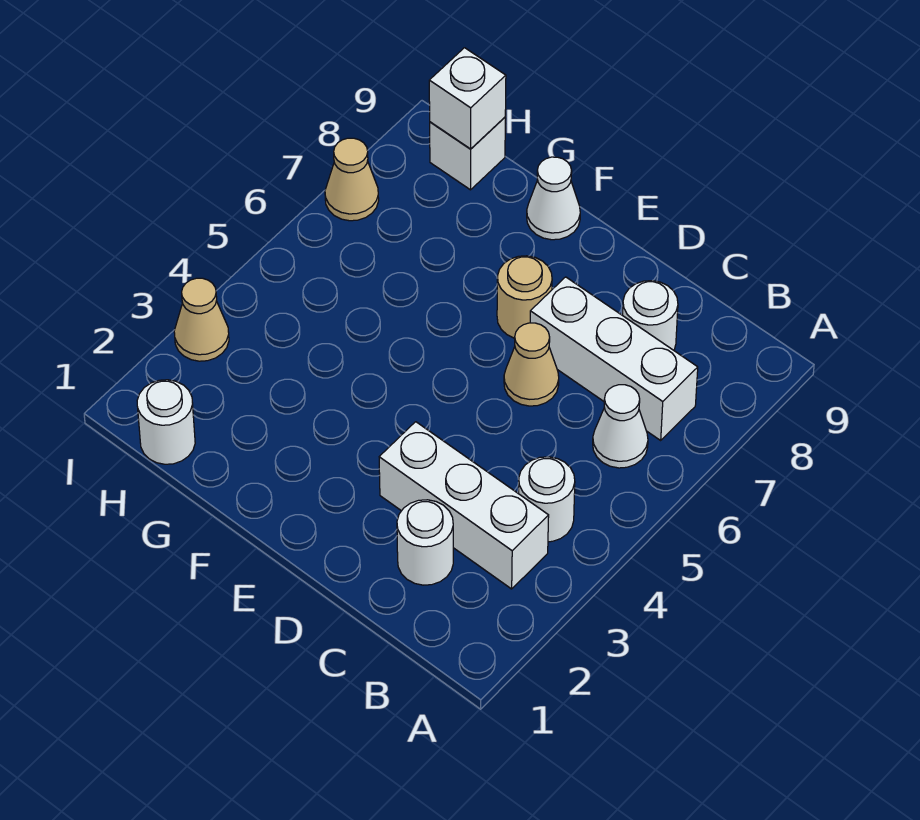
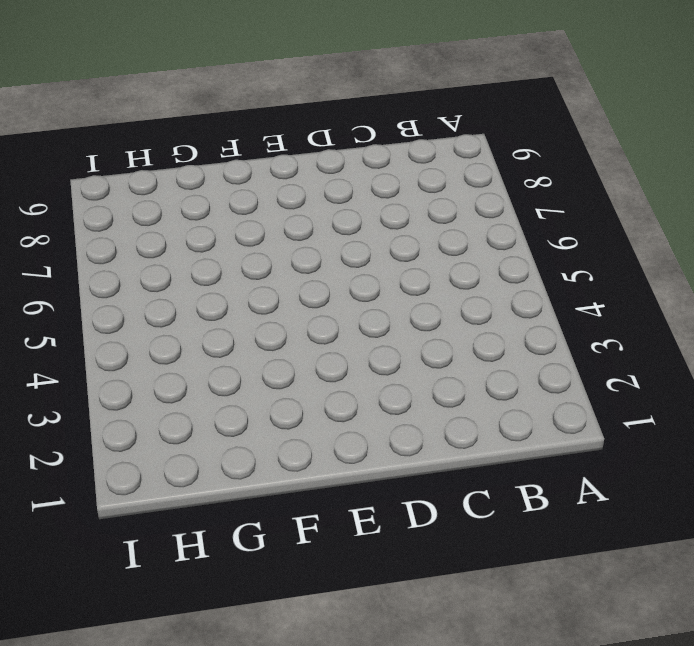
none -> white 1x3 brick [379,422,549,589]
none -> white 1x1 round brick [519,457,575,542]
none -> white 1x1 cone [593,385,648,468]

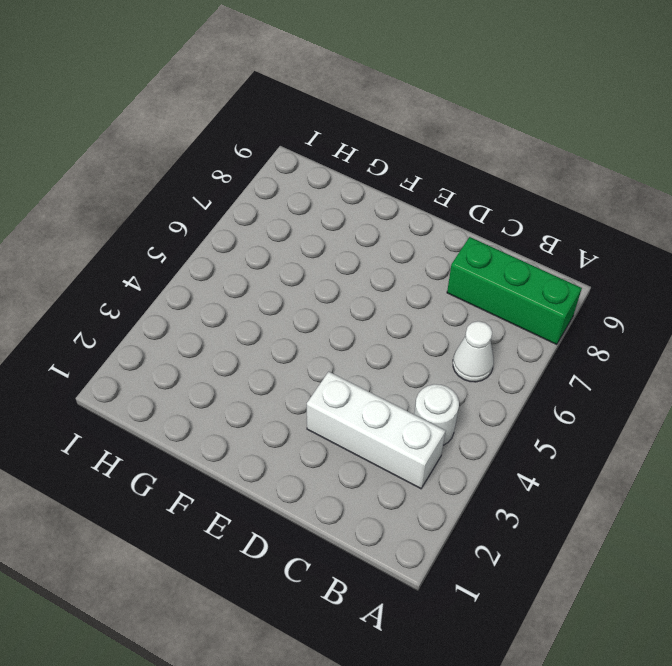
green 1x3 brick [447,237,582,345] -> white 1x1 round brick [622,281,678,350]
none -> white 1x3 brick [530,277,698,440]
none -> white 1x1 round brick [397,500,453,585]
none -> tan 1x1 cone [504,323,559,406]

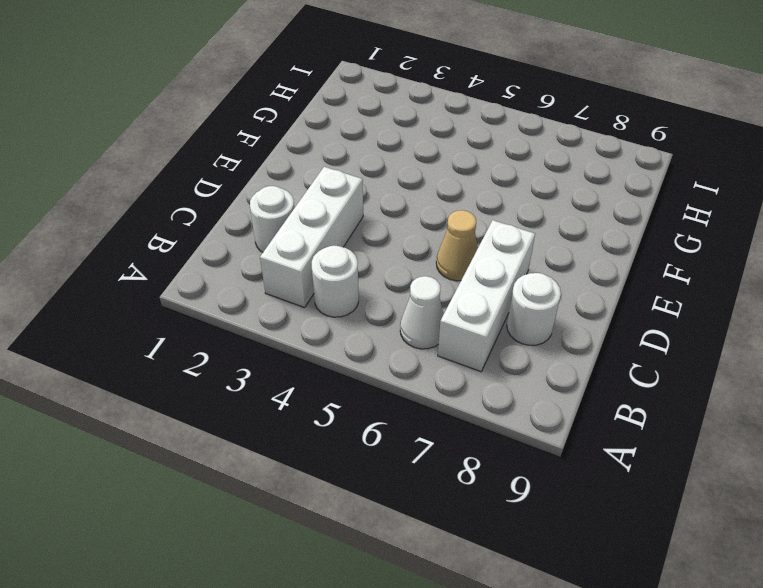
none -> tan 1x1 round brick [497,256,552,338]
none -> white 1x1 cone [527,157,580,240]
none -> white 1x1 round brick [137,380,195,464]

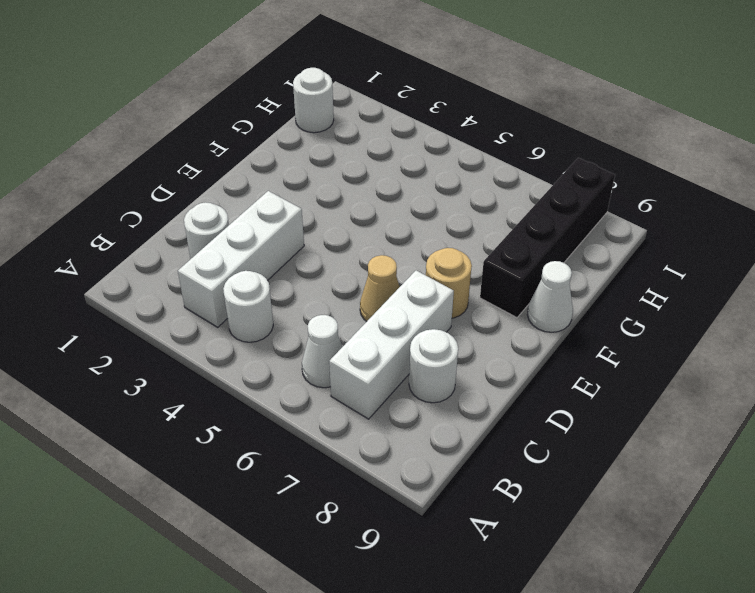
black 1x4 brick [480,158,615,318] -> none
none -> white 1x1 brick [430,117,505,190]
none -> tan 1x1 cone [174,278,229,361]
none -> tan 1x1 cone [325,138,379,221]

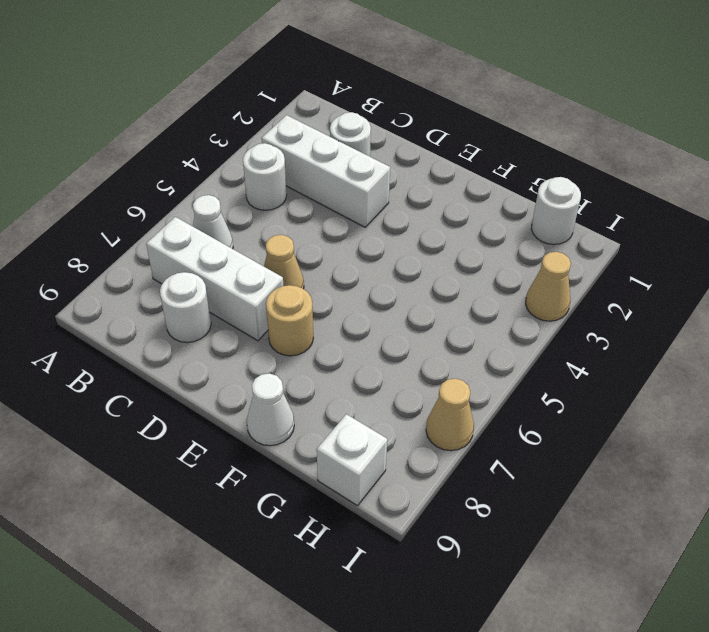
none -> white 1x1 brick [429,48,506,149]

